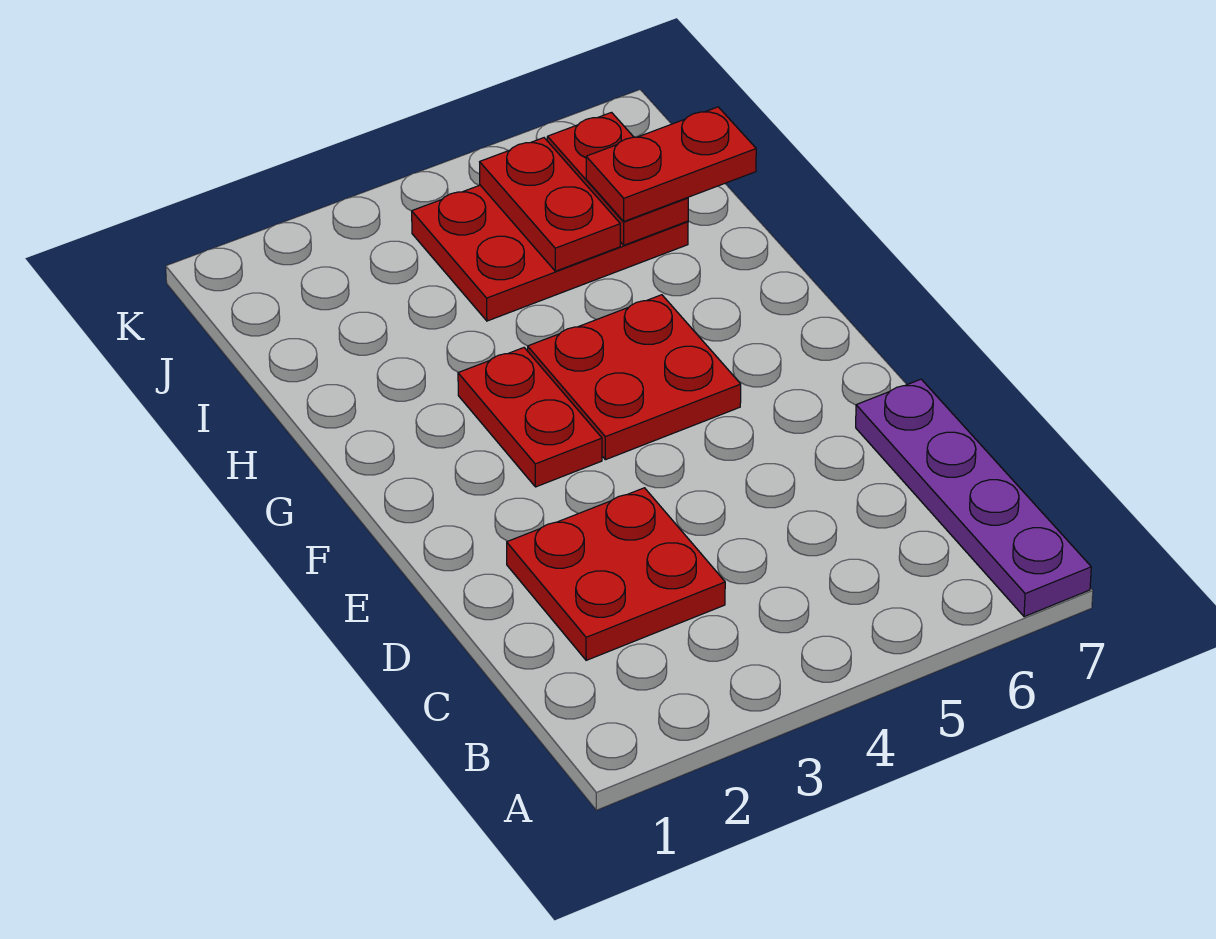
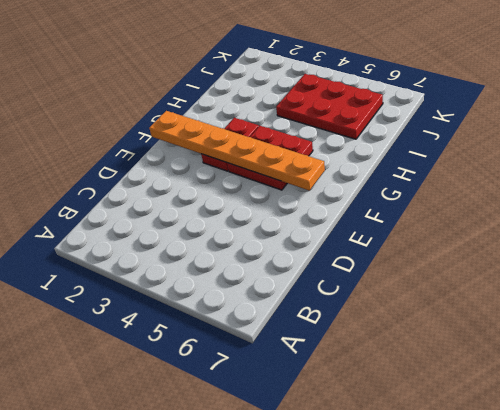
orange 1x6 plate [149,111,325,191] -> none
none -> purple 1x4 plate [856,379,1091,617]
none -> red 2x2 plate [507,488,725,660]

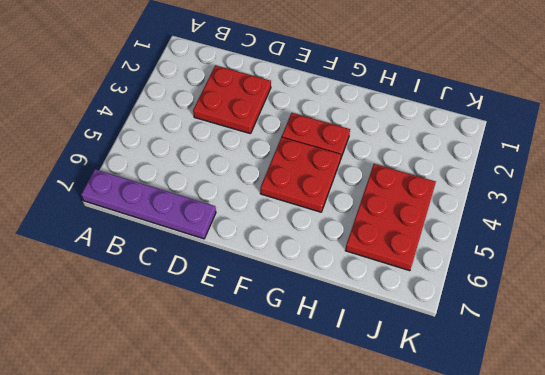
none -> red 1x2 plate [480,138,620,271]
none -> red 1x2 plate [547,113,688,245]

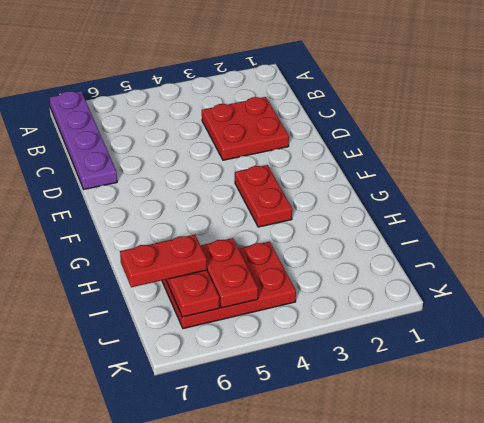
none -> red 2x2 plate [528,295,741,460]

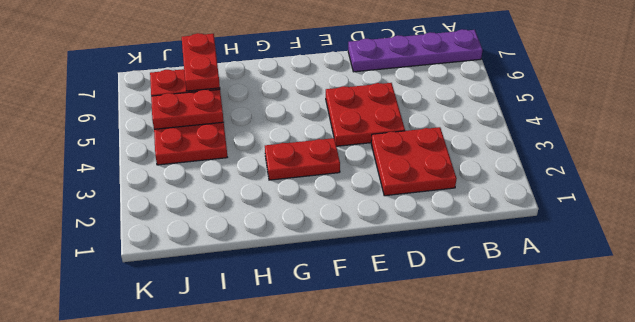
red 2x2 plate [326,83,405,146] -> red 2x2 plate moved to [528,295,741,460]

